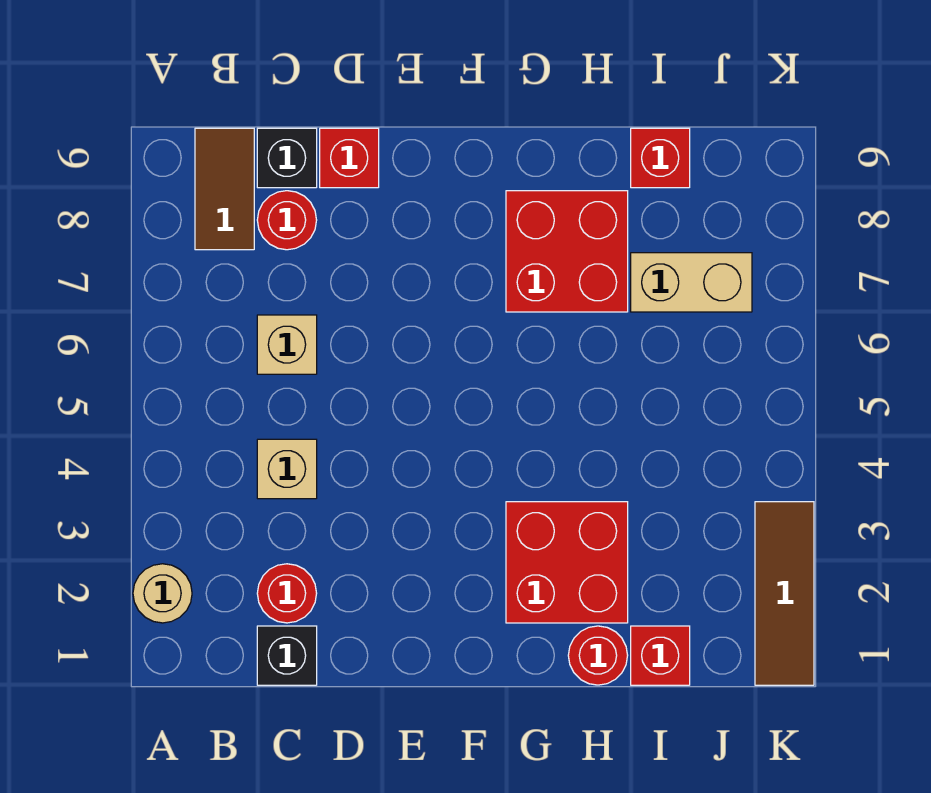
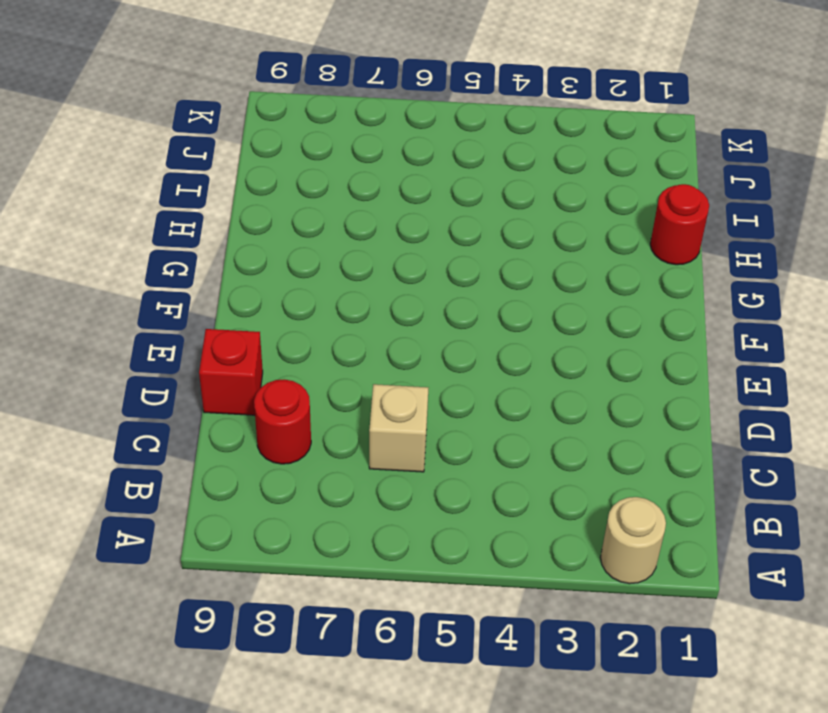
none -> brown 1x2 tile [195,128,254,250]
none -> black 1x1 brick [257,626,317,685]
none -> red 1x1 round brick [257,564,317,623]

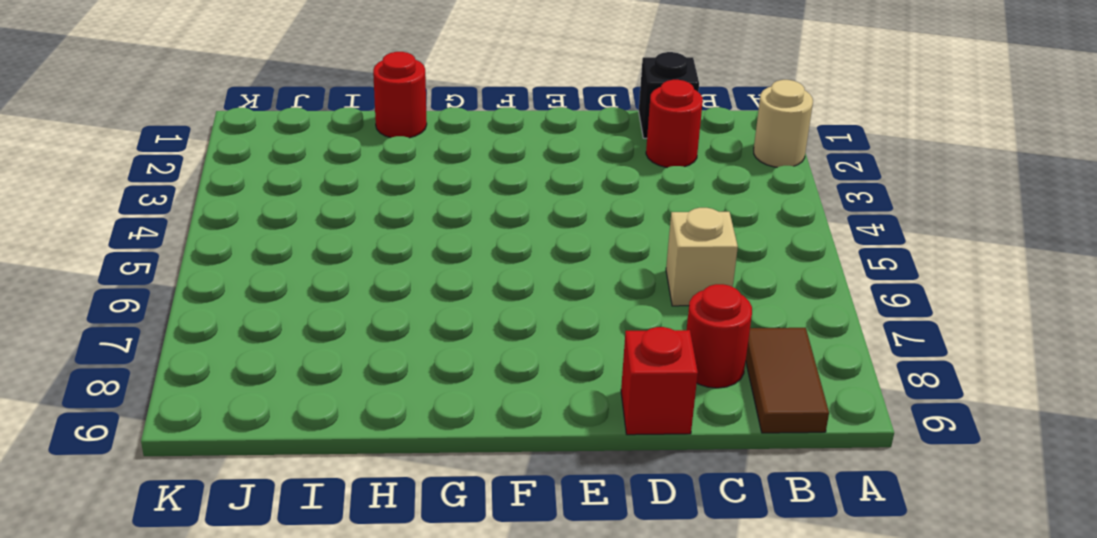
none -> tan 1x1 brick [257,439,317,499]
none -> black 1x1 brick [257,128,317,188]
none -> red 2x2 brick [506,502,628,623]

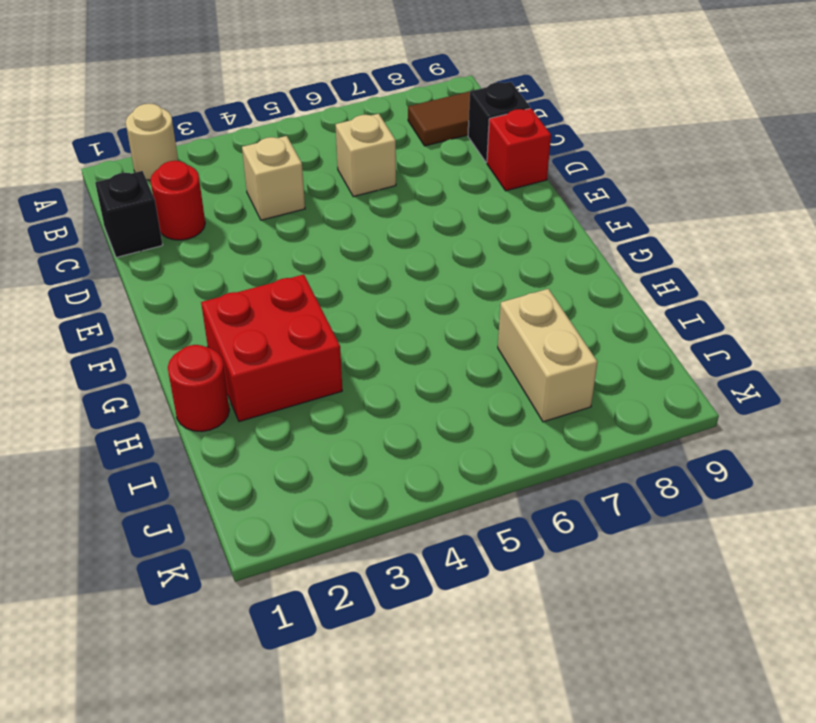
none -> red 1x1 round brick [257,191,317,250]
none -> red 2x2 brick [506,191,628,312]
none -> red 1x1 brick [631,626,690,685]

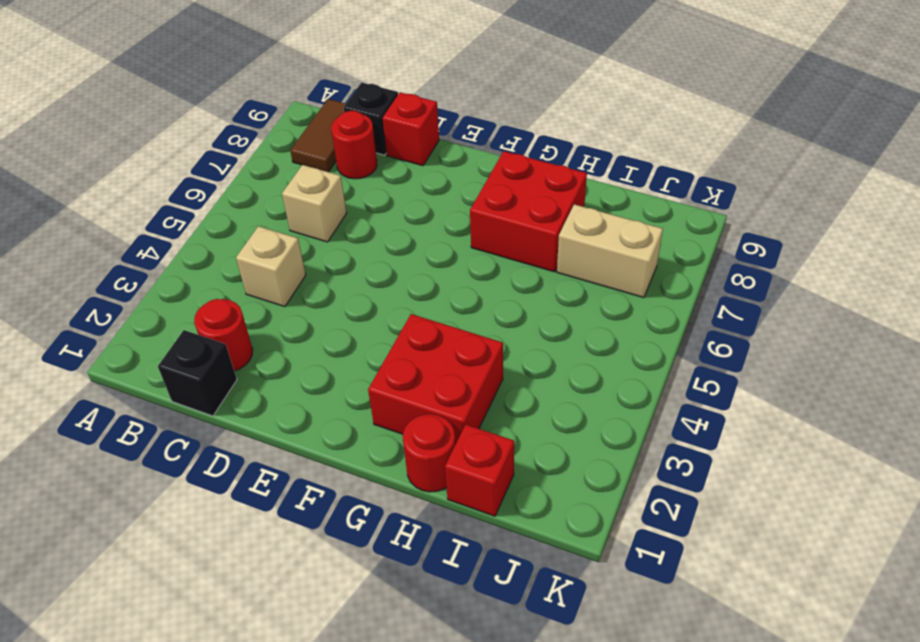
none -> tan 1x1 round brick [133,564,192,623]
none -> red 1x1 brick [631,128,690,188]
none -> brown 1x3 tile [755,502,814,685]

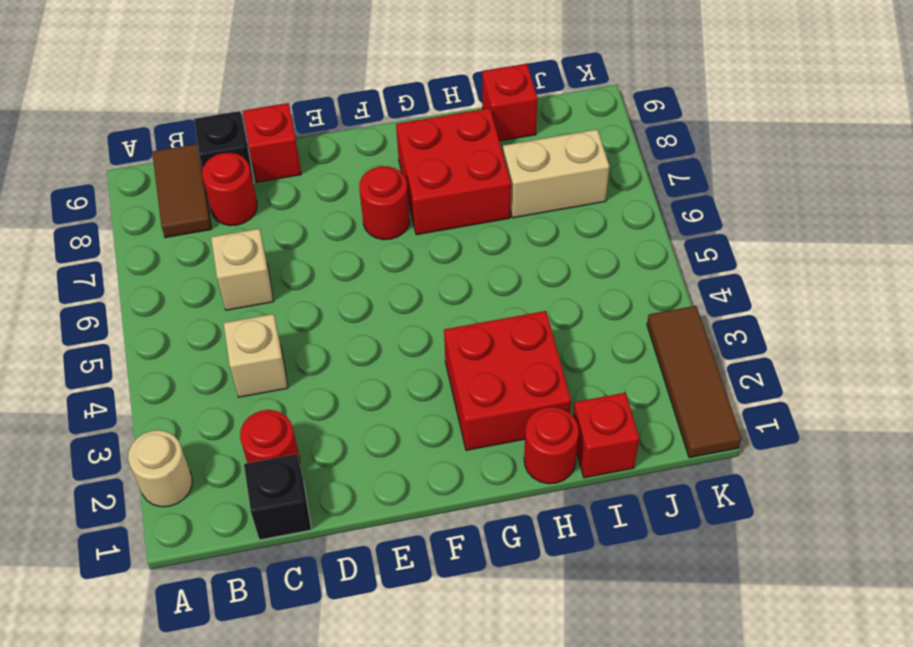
red 1x1 round brick [359,166,410,240] -> none

